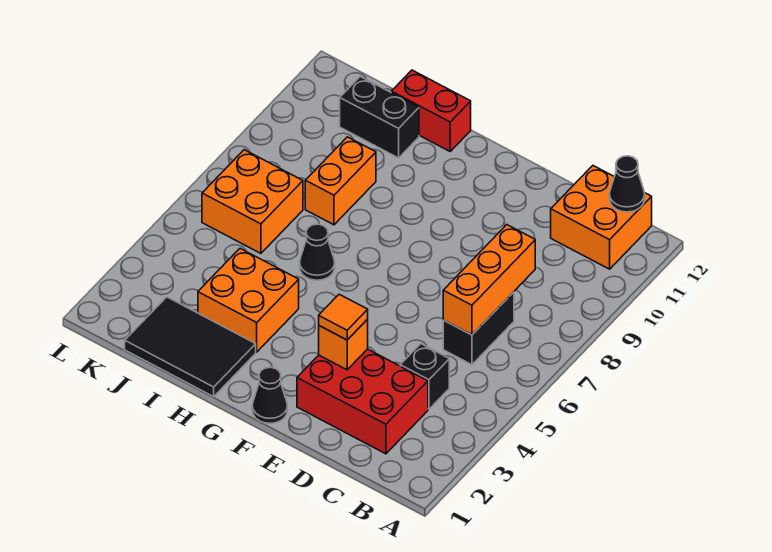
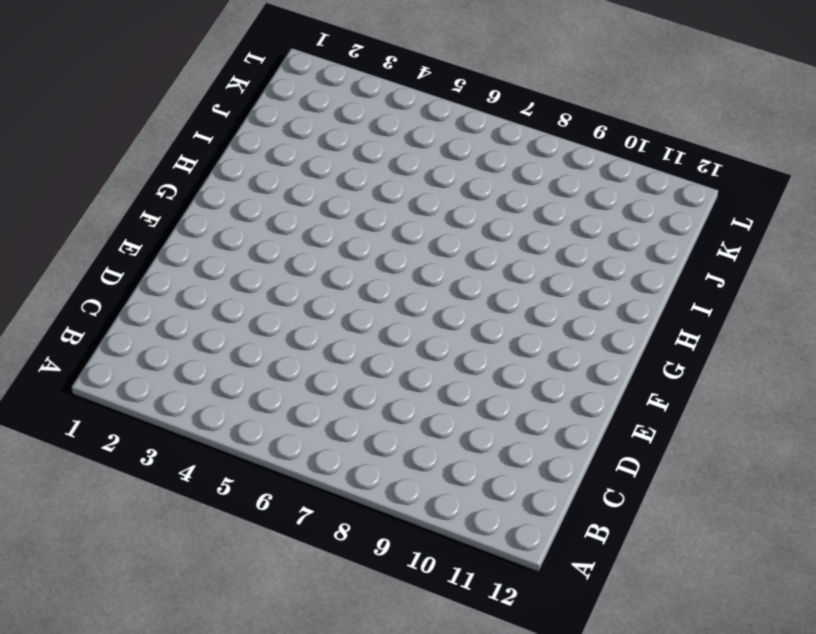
none -> orange 2x2 brick [551,166,652,269]
none -> red 2x3 brick [297,349,428,454]
none -> black 1x1 brick [400,344,449,409]

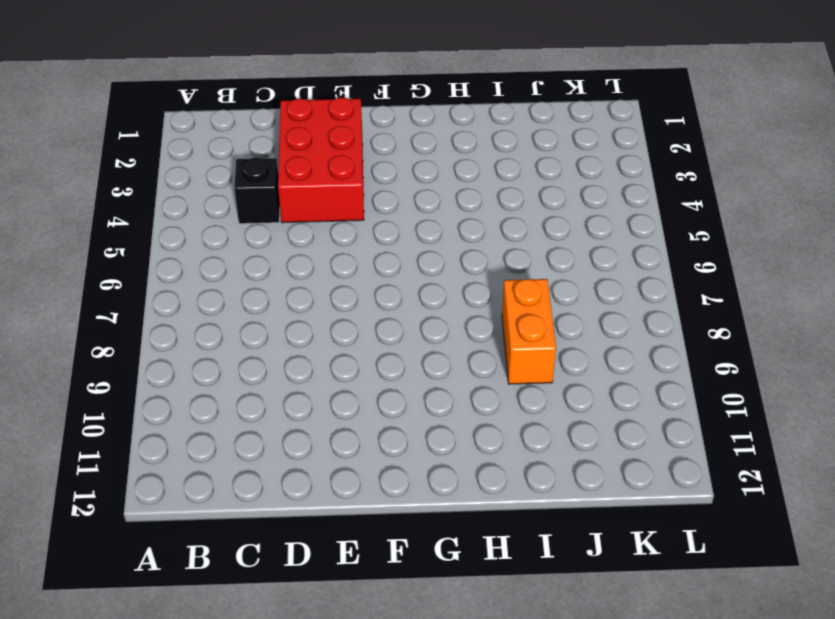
red 2x3 brick [278,97,364,223] -> red 2x3 brick turned to [297,349,428,454]
none -> orange 2x2 brick [551,166,652,269]
none -> black 1x2 brick [443,292,514,365]
none -> black 1x1 cone [252,367,288,423]

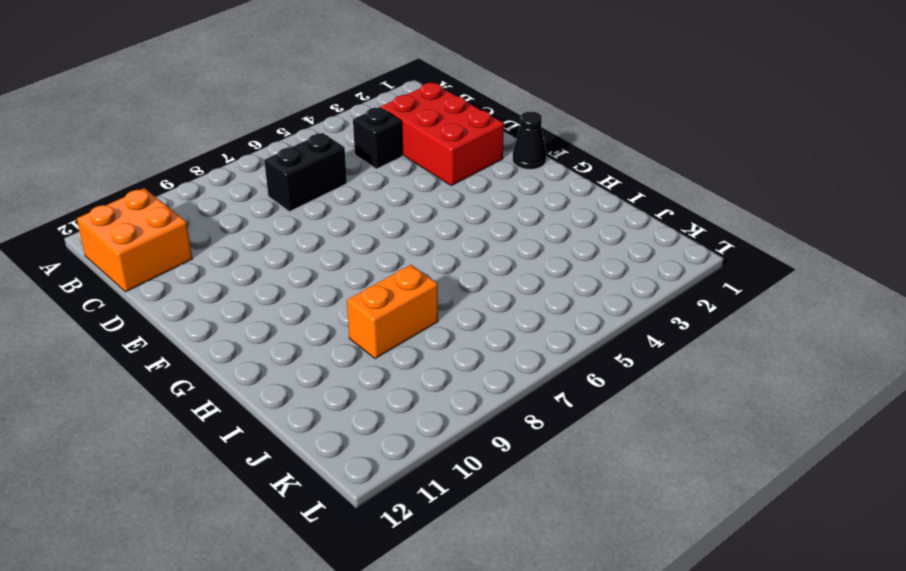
none -> black 2x3 tile [125,297,256,397]
none -> orange 2x2 brick [198,248,299,352]
none -> black 1x1 cone [300,224,335,280]

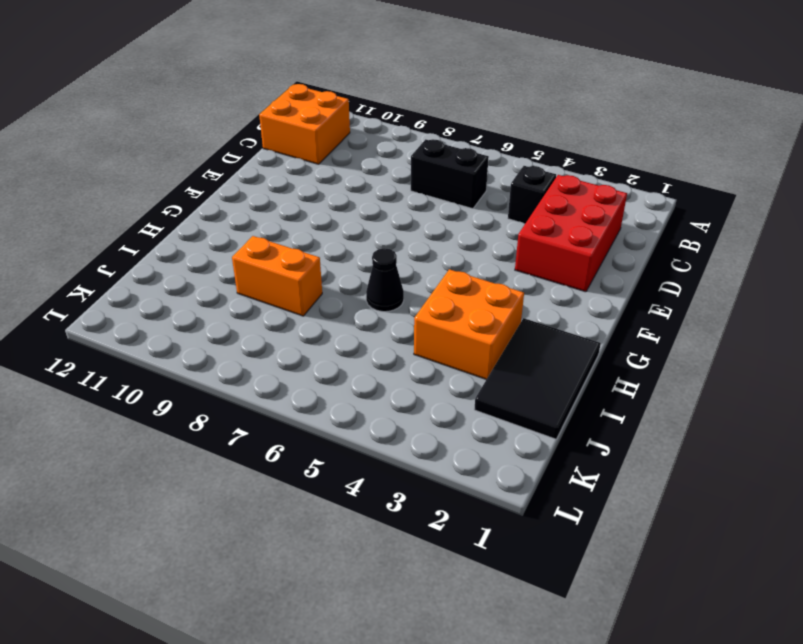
none -> black 1x1 cone [252,367,288,423]
none -> red 1x2 brick [391,70,471,151]
none -> black 1x2 brick [340,76,419,158]

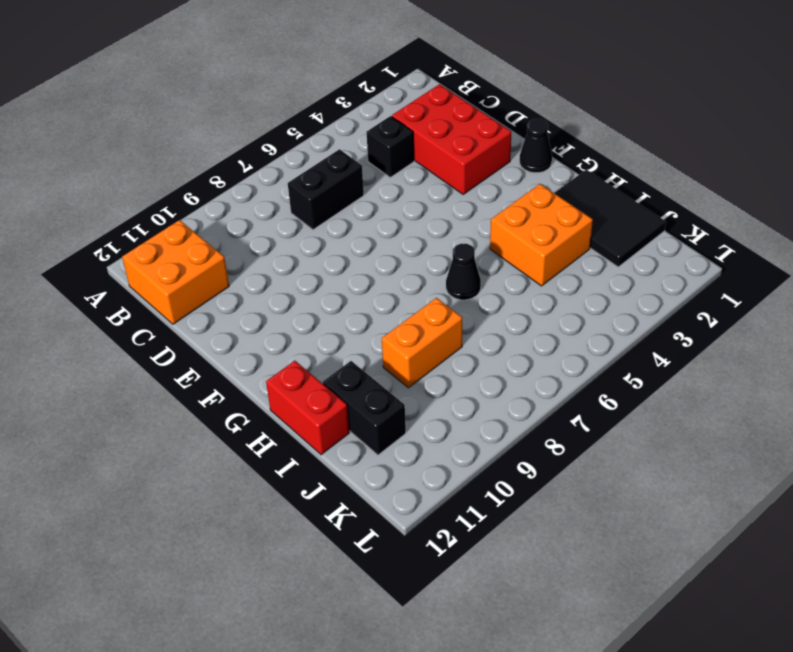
none -> orange 2x2 brick [202,150,303,253]
none -> black 1x1 cone [609,156,645,212]
none -> orange 1x3 brick [443,225,535,335]

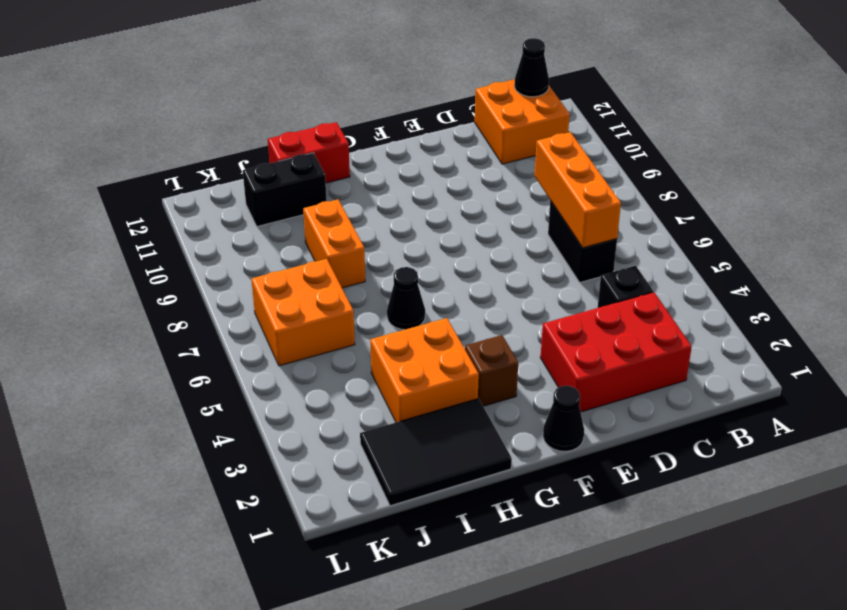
brown 1x1 brick [465,335,518,406] -> none
none -> orange 1x1 brick [319,319,368,370]
none -> orange 1x1 tile [319,294,368,340]

